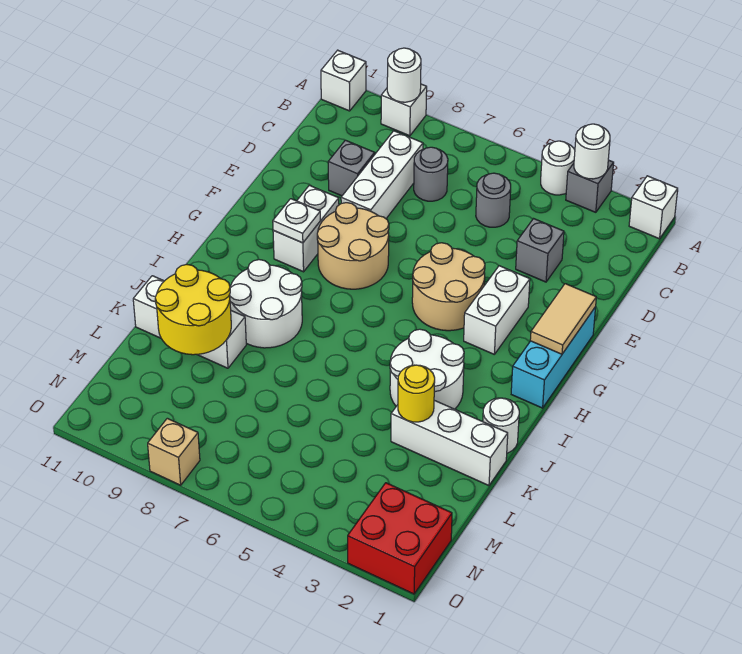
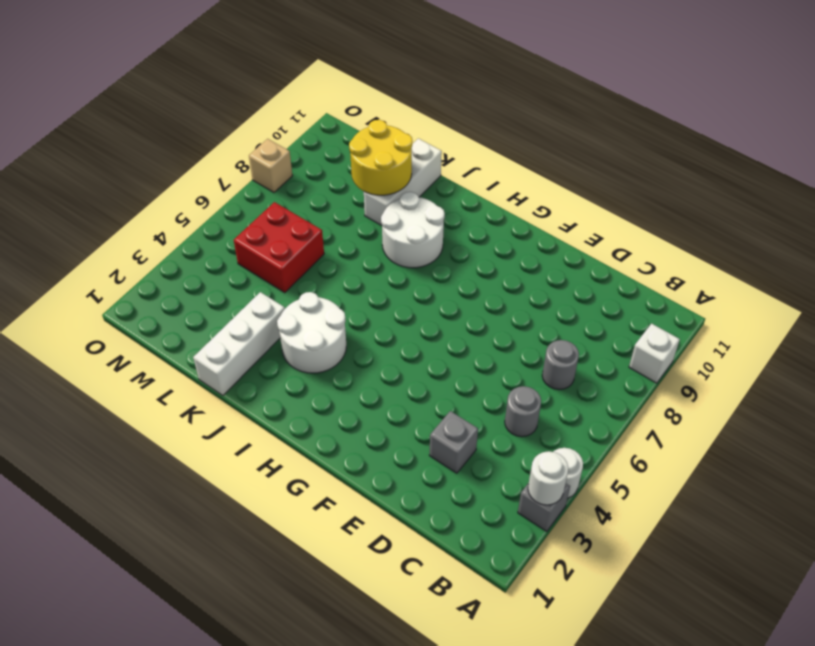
red 2x2 brick [234,202,324,293] -> red 2x2 brick moved to [348,483,452,594]
none -> white 1x1 brick [629,176,678,239]
none -> white 1x1 brick [321,50,366,111]
none -> white 1x3 brick [341,131,423,218]

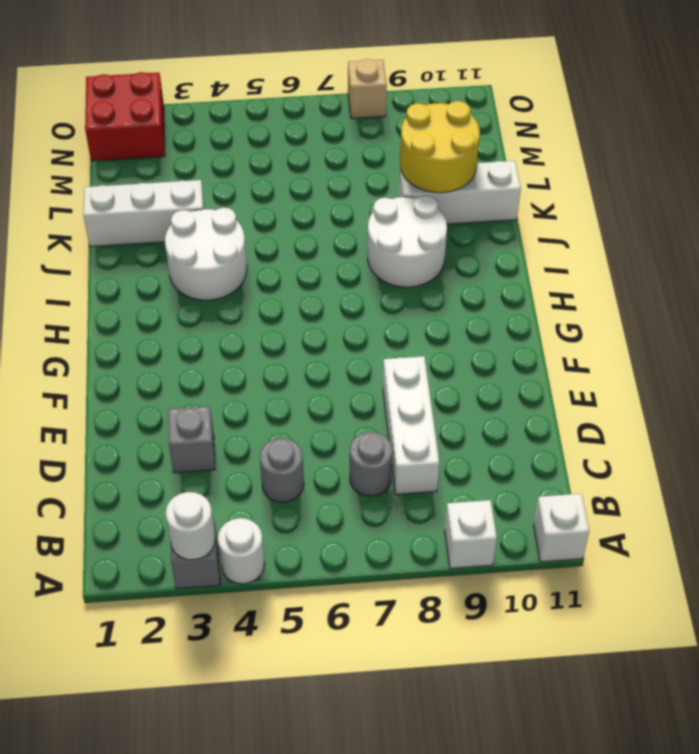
none -> white 1x1 brick [629,176,678,239]
none -> grey 1x1 brick [328,140,375,196]
none -> cyan 1x3 brick [511,307,596,408]

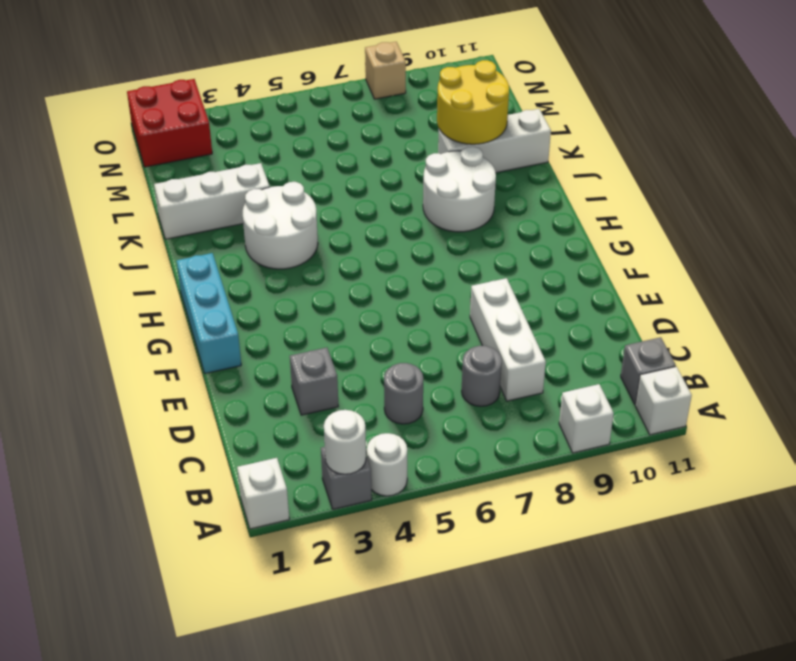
grey 1x1 brick [621,337,676,404] -> grey 1x1 brick moved to [328,140,375,196]
none -> white 1x2 brick [464,266,530,354]
none -> tan 2x2 round brick [412,243,485,331]
none -> tan 2x2 round brick [317,203,389,289]

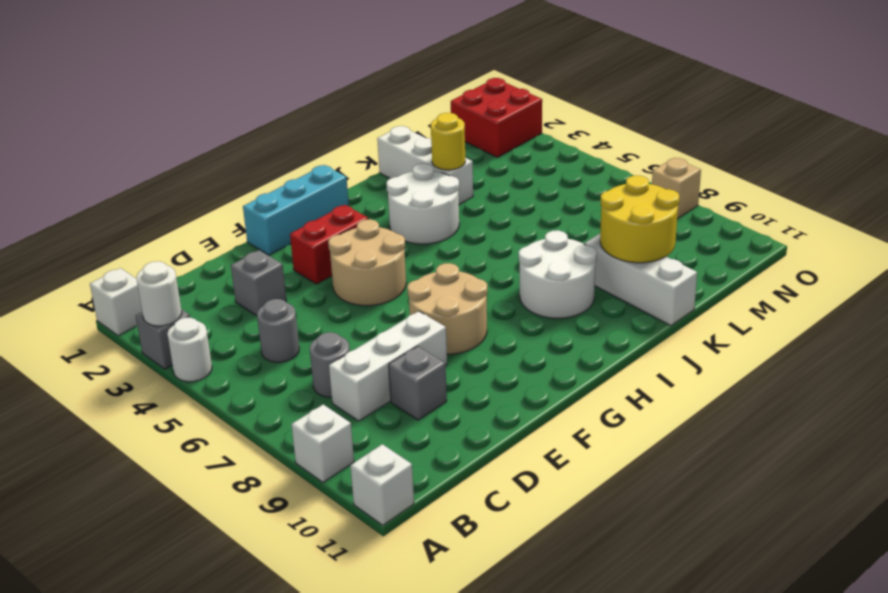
red 1x2 brick [290,205,368,284] -> white 1x2 brick [464,266,530,354]
none -> white 1x2 brick [273,185,339,272]
none -> white 1x1 round brick [483,398,519,453]
none -> white 1x1 round brick [387,48,421,102]

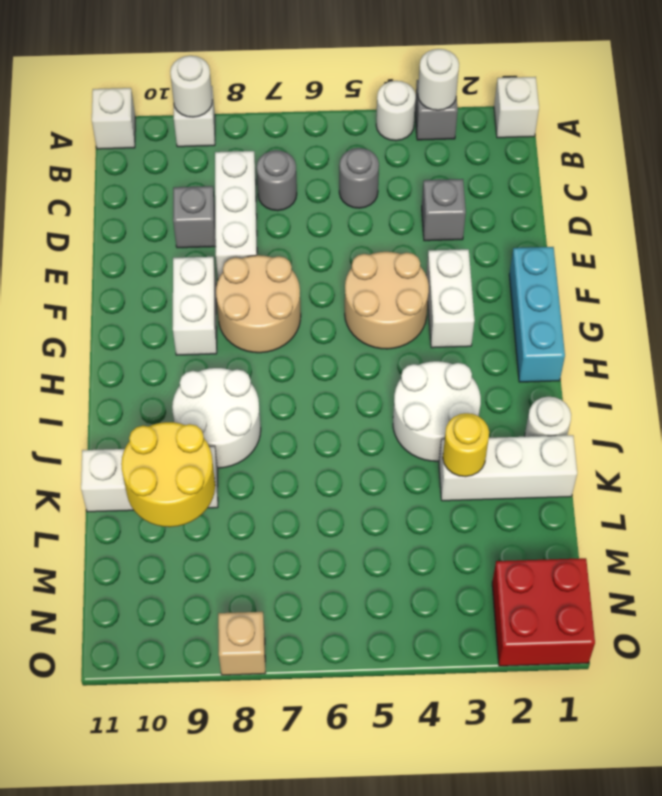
none -> tan 1x2 tile [530,284,596,354]
none -> white 1x1 plate [273,199,321,243]

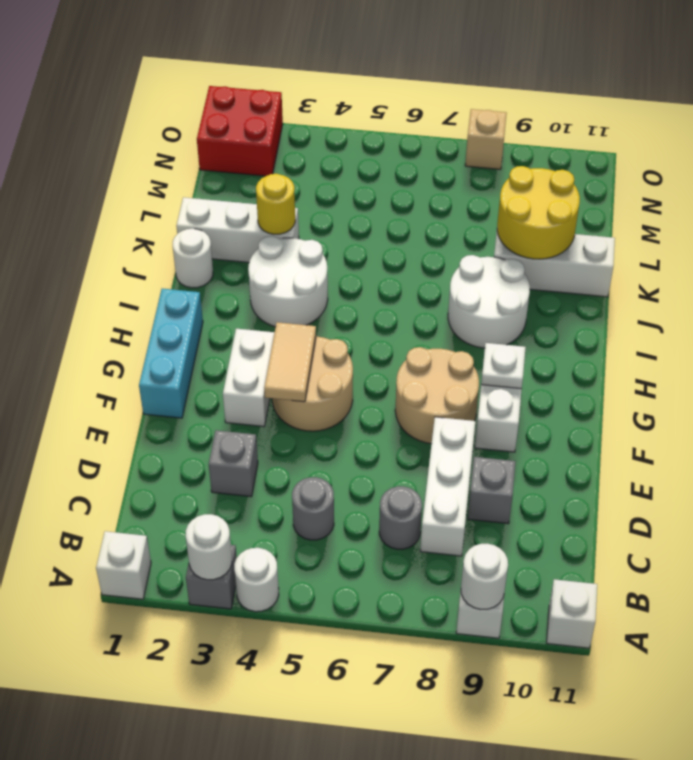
tan 1x2 tile [264,322,316,402] -> tan 1x2 tile moved to [530,284,596,354]

